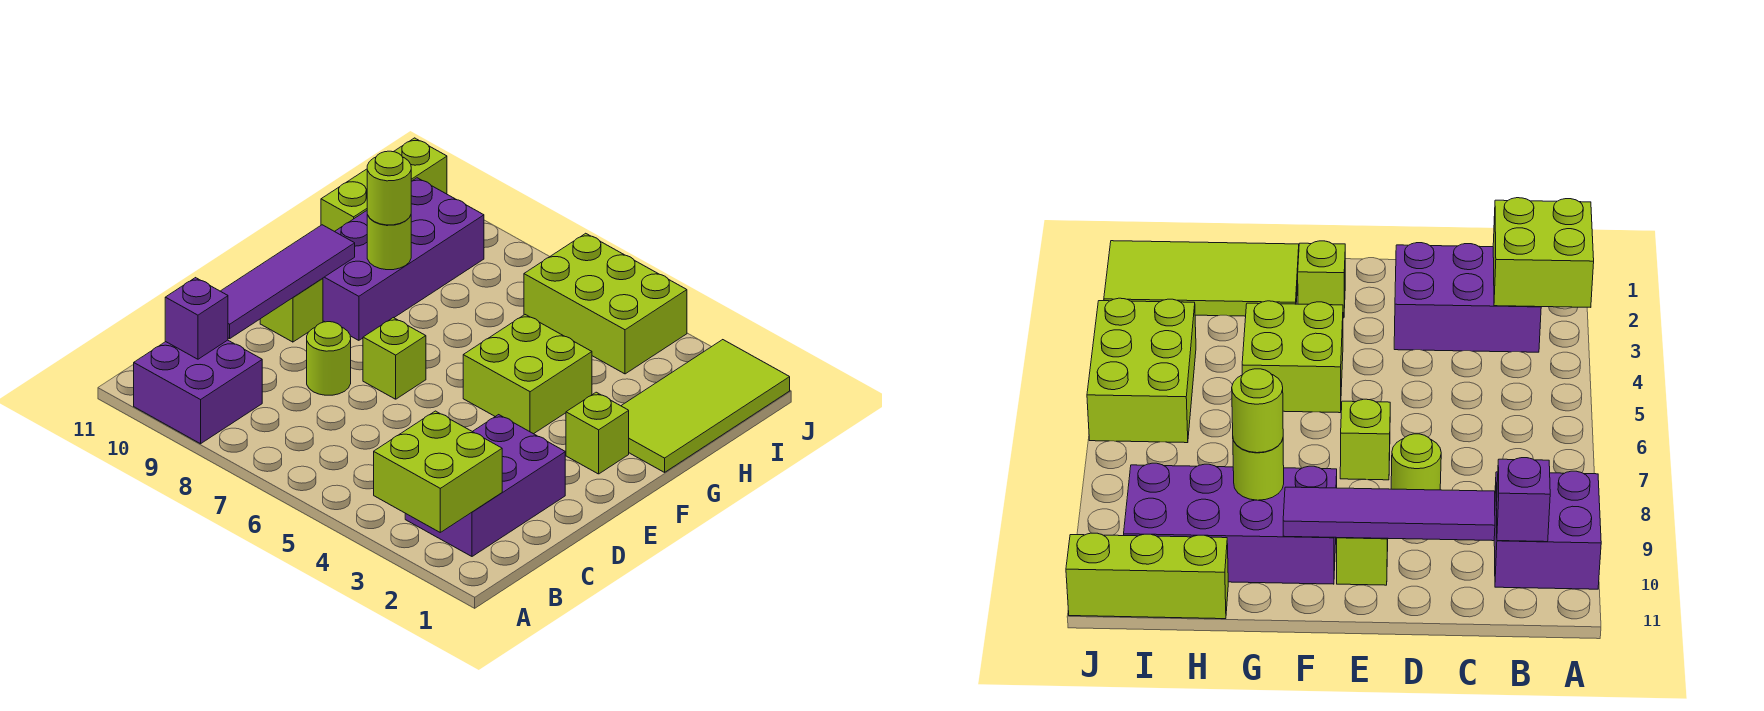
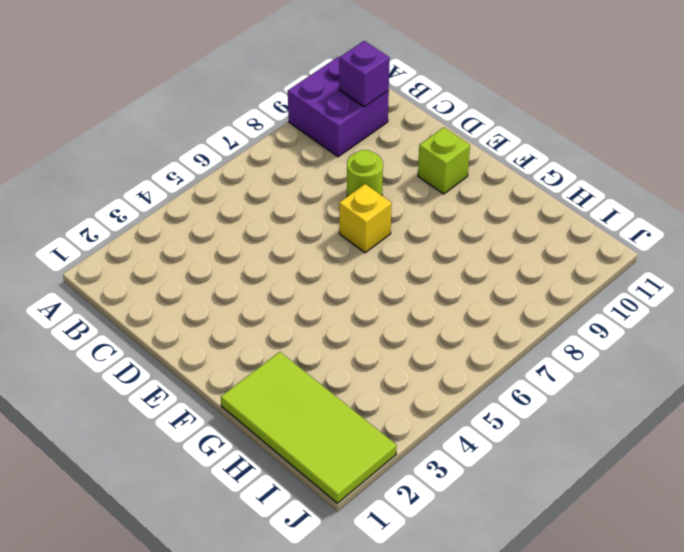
yellow 1x1 brick [339,184,392,253] -> lime 1x1 brick [363,318,426,399]
none -> purple 2x3 brick [405,415,565,556]
none -> lime 1x1 brick [566,392,629,474]
none -> lime 2x2 brick [463,315,592,434]

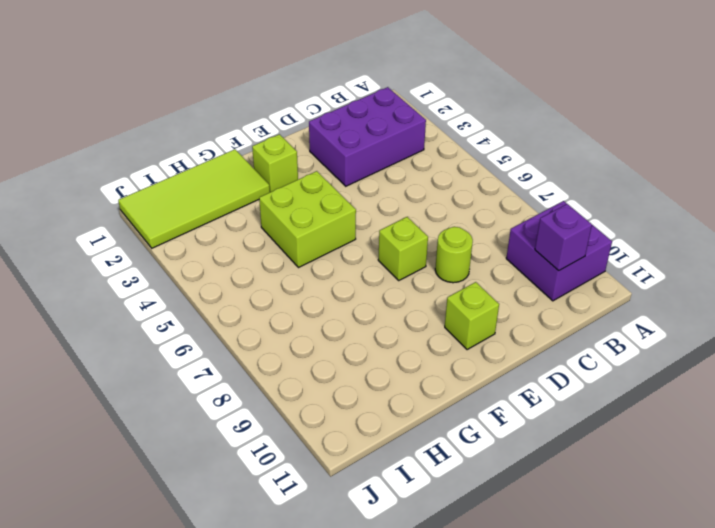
none -> purple 2x4 brick [323,178,484,340]
none -> lime 1x3 brick [321,138,447,232]
none -> lime 2x3 brick [524,233,687,374]

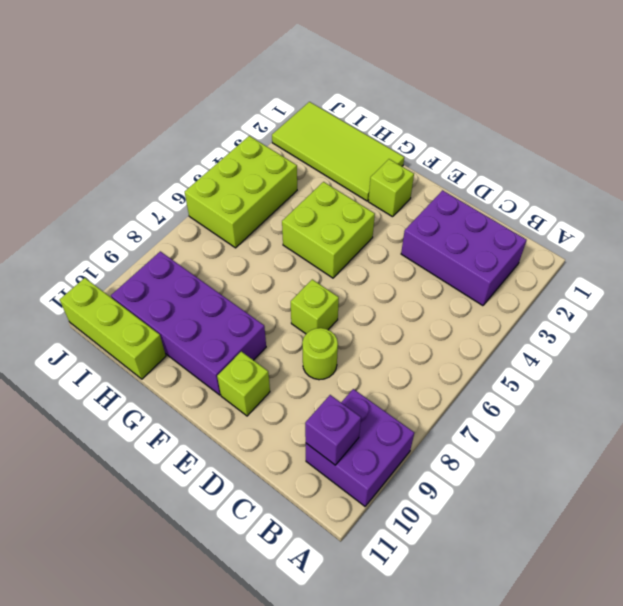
none -> lime 2x2 brick [374,411,502,532]
none -> purple 1x4 tile [221,225,355,339]
none -> lime 1x1 round brick [367,215,411,270]

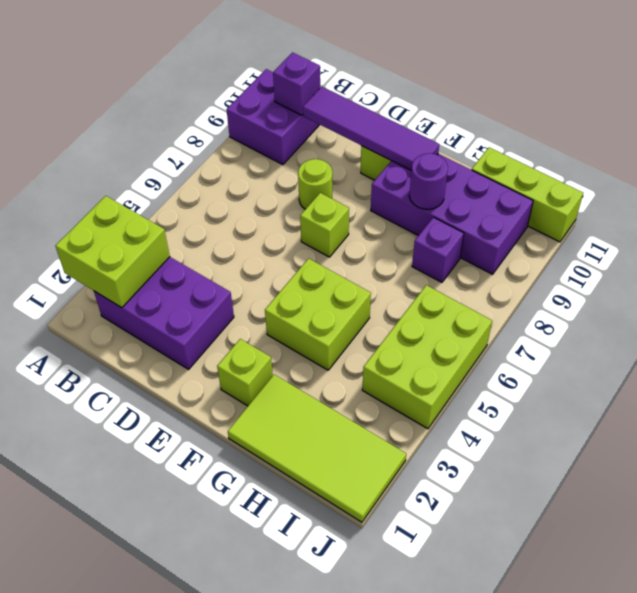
purple 1x1 round brick [409,153,448,209] -> lime 1x1 round brick [367,215,411,270]
purple 1x1 brick [412,217,464,282] -> none
none -> lime 1x1 round brick [367,151,411,225]

